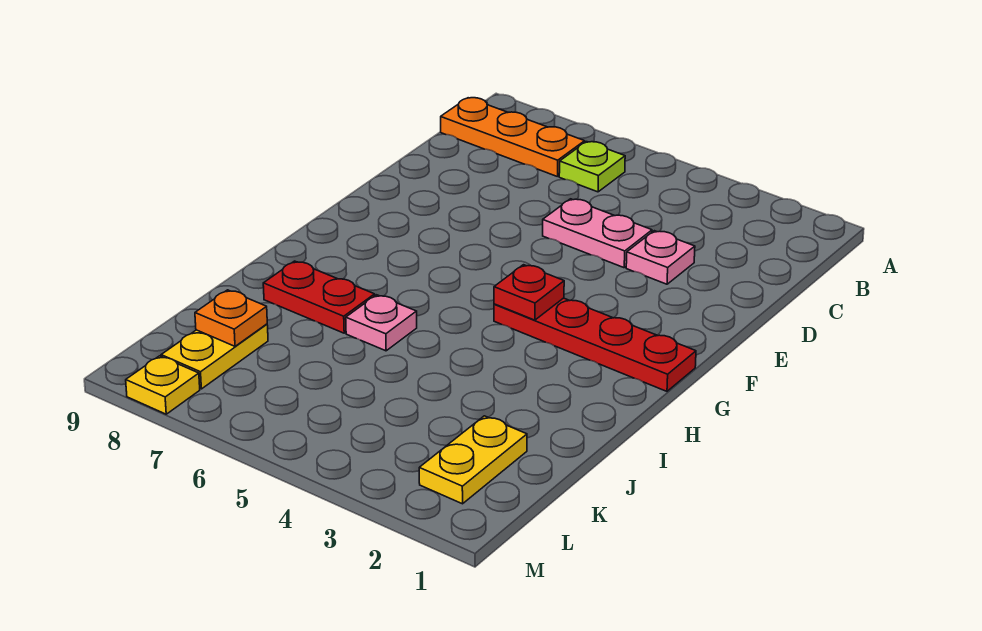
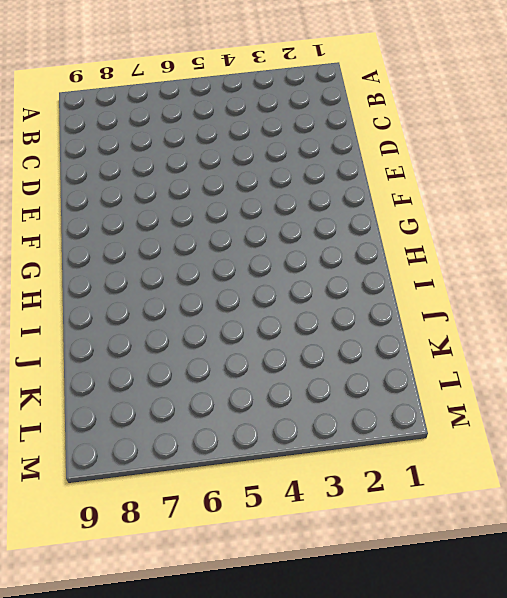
none -> lime 1x1 plate [559,142,625,192]
none -> orange 1x3 plate [441,98,585,177]
none -> pink 1x1 plate [626,231,695,284]

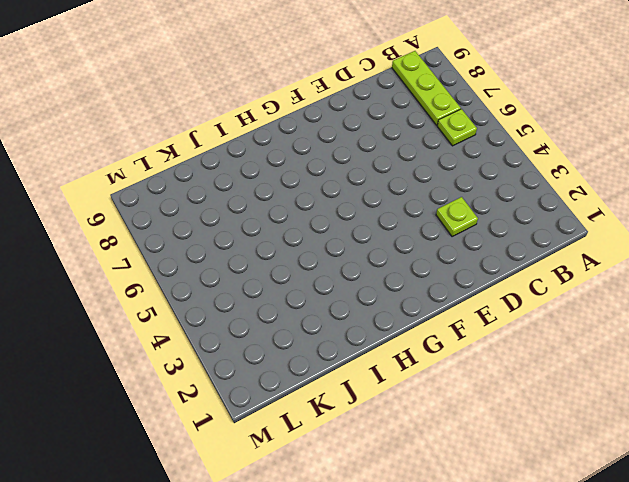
lime 1x3 plate [392,51,461,125] -> orange 1x3 plate [441,98,585,177]
lime 1x1 plate [436,197,478,237] -> pink 1x1 plate [626,231,695,284]
none -> pink 1x2 plate [543,199,652,268]
none -> red 1x4 plate [494,298,696,391]
none -> pink 1x1 plate [346,295,417,351]

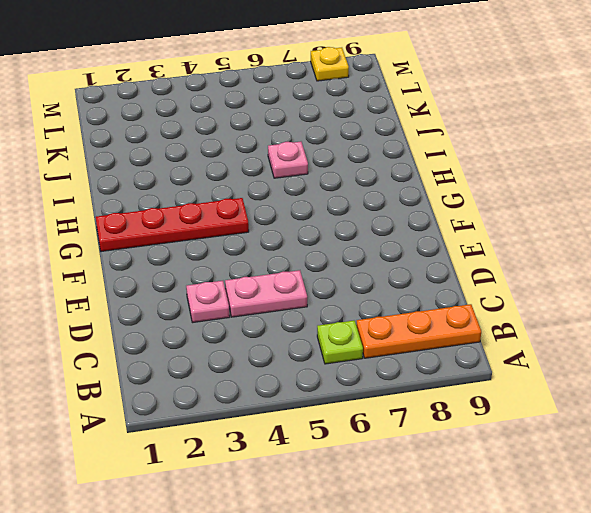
none -> red 1x2 plate [263,261,375,333]
none -> yellow 1x2 plate [419,416,527,504]
none -> yellow 1x2 plate [161,324,268,389]

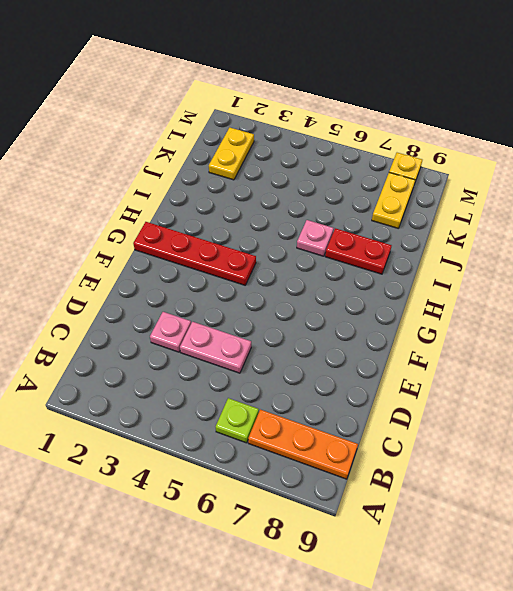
none -> red 1x1 plate [494,265,564,320]
none -> orange 1x1 plate [195,290,267,346]

